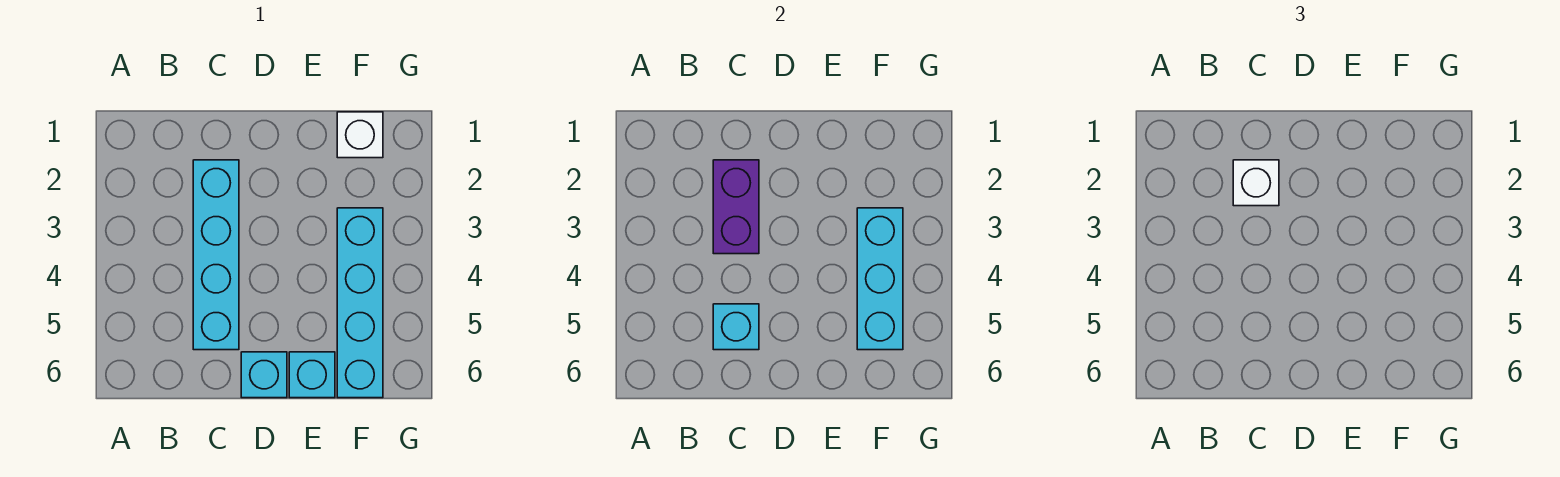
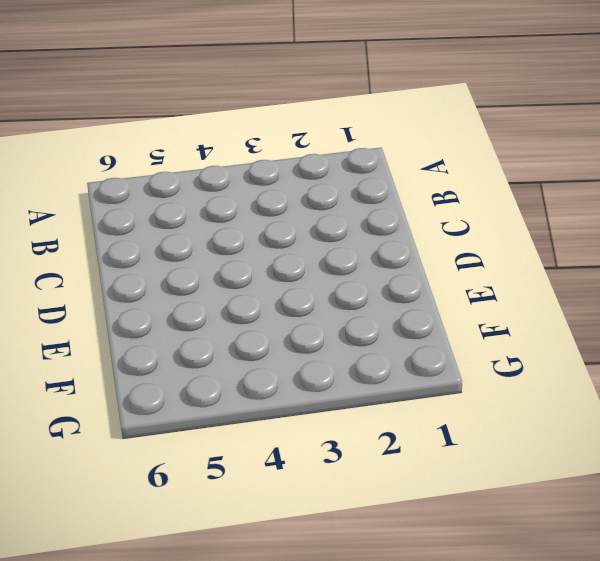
none -> cyan 1x4 brick [193,160,239,350]
none -> cyan 1x1 brick [241,352,287,398]

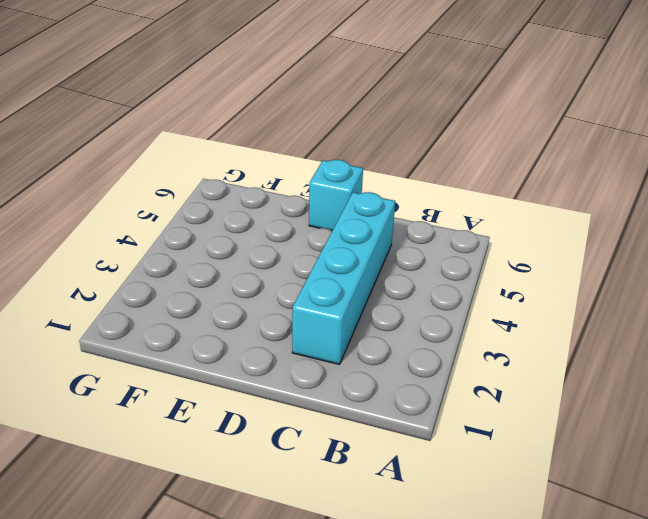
none -> cyan 1x1 brick [289,352,335,398]
none -> white 1x1 brick [337,112,383,158]

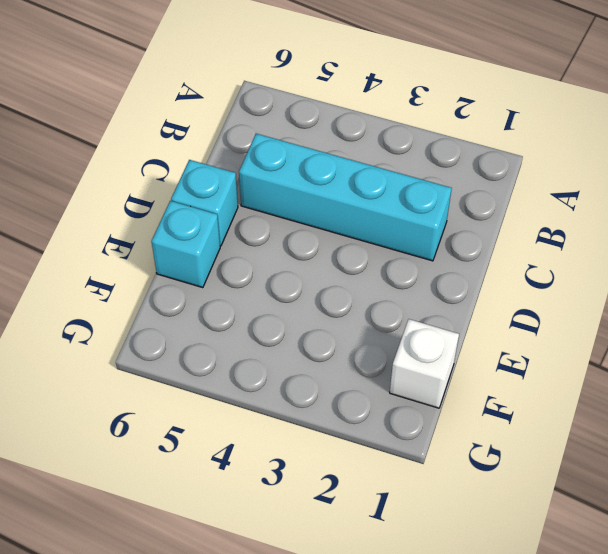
none -> cyan 1x4 brick [337,208,383,398]
none -> purple 1x2 brick [713,160,759,254]

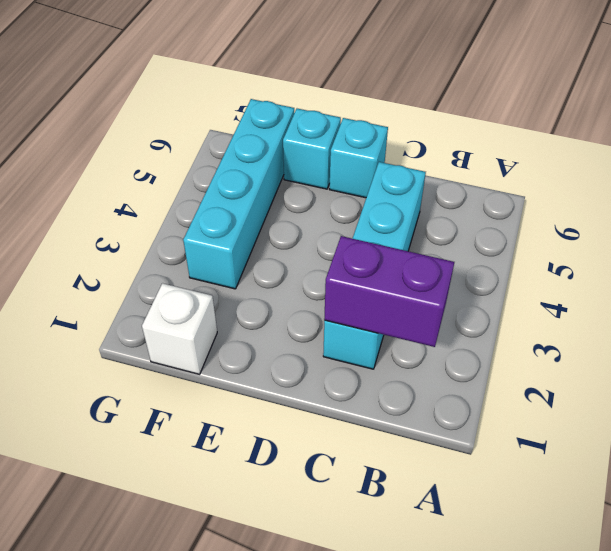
purple 1x2 brick [324,236,454,347] -> purple 1x2 brick turned to [713,160,759,254]
none -> cyan 1x1 brick [713,304,759,350]
none -> cyan 1x3 brick [857,208,903,350]

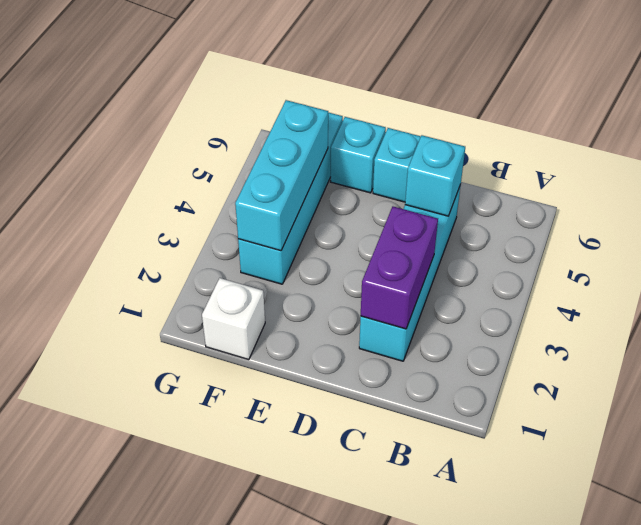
none -> white 1x1 brick [1233,160,1279,206]

